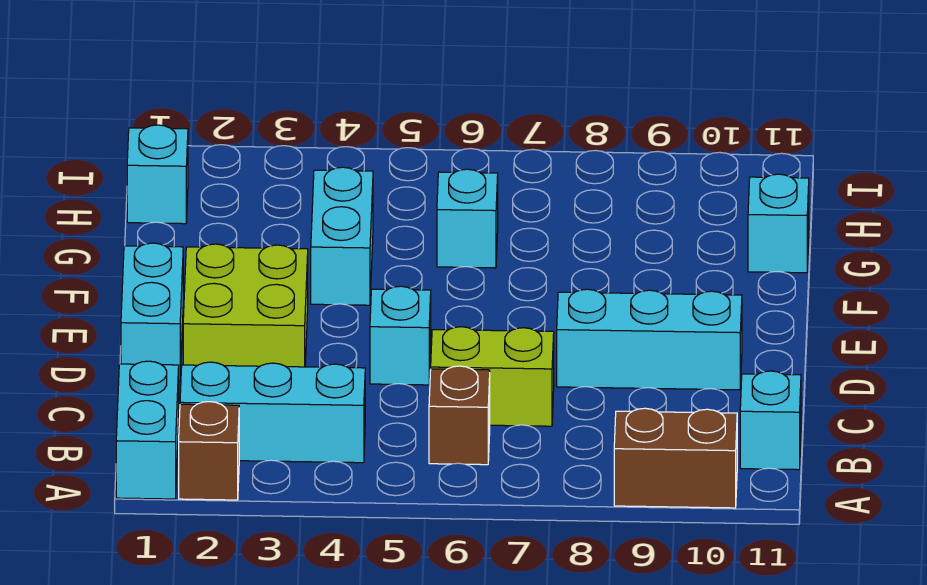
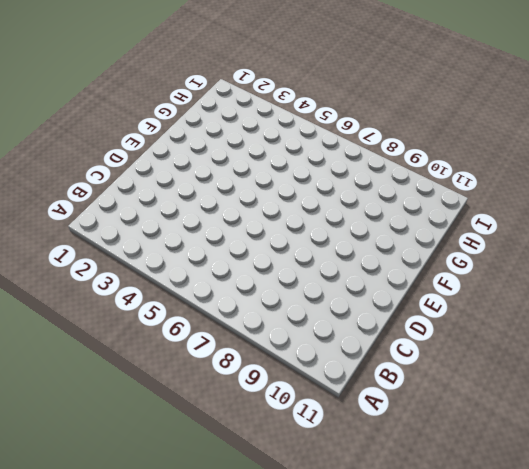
none -> cyan 1x2 brick [116,361,179,499]
none -> brown 1x1 brick [179,402,239,500]
none -> brown 1x2 brick [614,408,737,508]

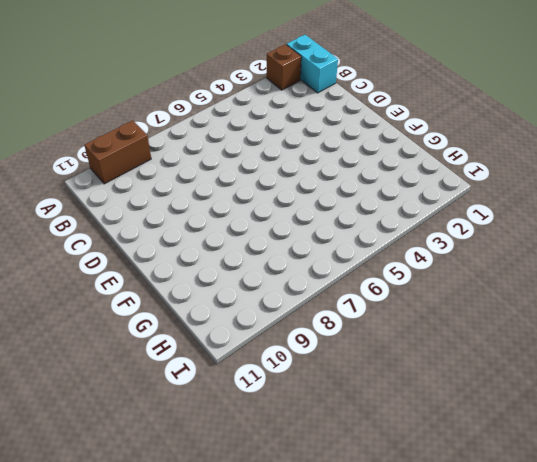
none -> cyan 1x3 brick [180,362,365,463]
none -> brown 1x1 brick [429,366,490,465]
none -> cyan 1x1 brick [740,371,801,470]

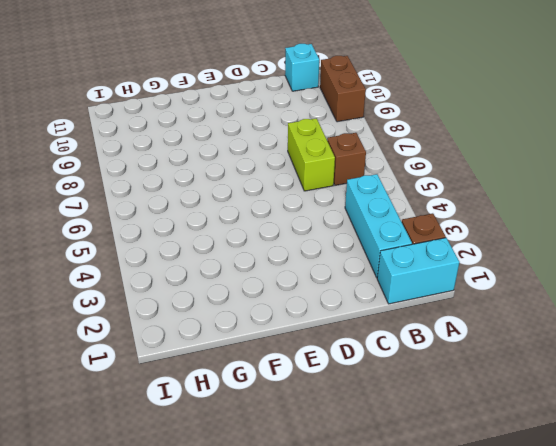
none -> cyan 1x2 brick [121,243,183,381]
none -> lime 2x2 brick [183,244,308,367]
none -> cyan 1x1 brick [370,286,431,385]

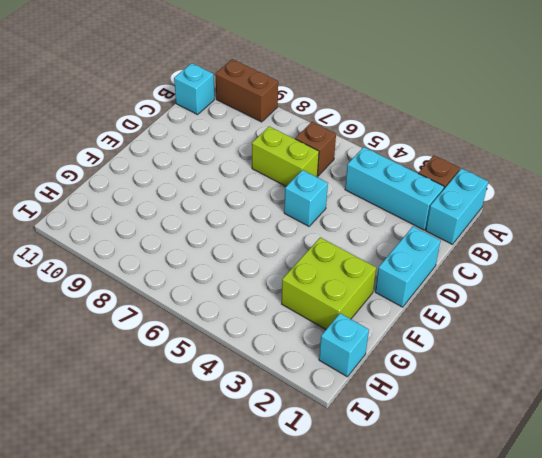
lime 2x2 brick [282,237,376,329] -> lime 2x2 brick moved to [183,244,308,367]
none -> cyan 1x3 brick [557,289,742,390]
none -> cyan 1x2 brick [311,167,373,305]
none -> cyan 1x1 brick [437,169,498,268]

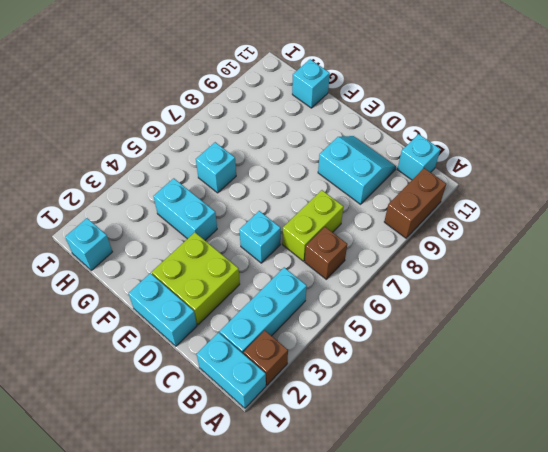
cyan 2x2 slope [318,136,396,204] -> cyan 1x3 brick [557,289,742,390]

